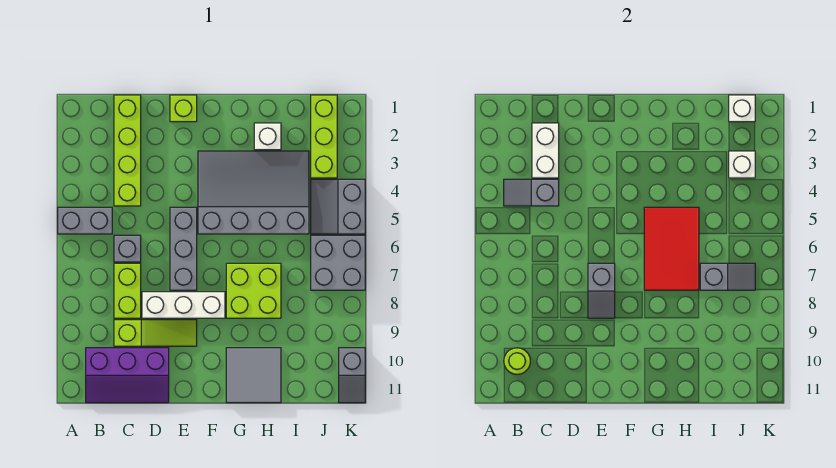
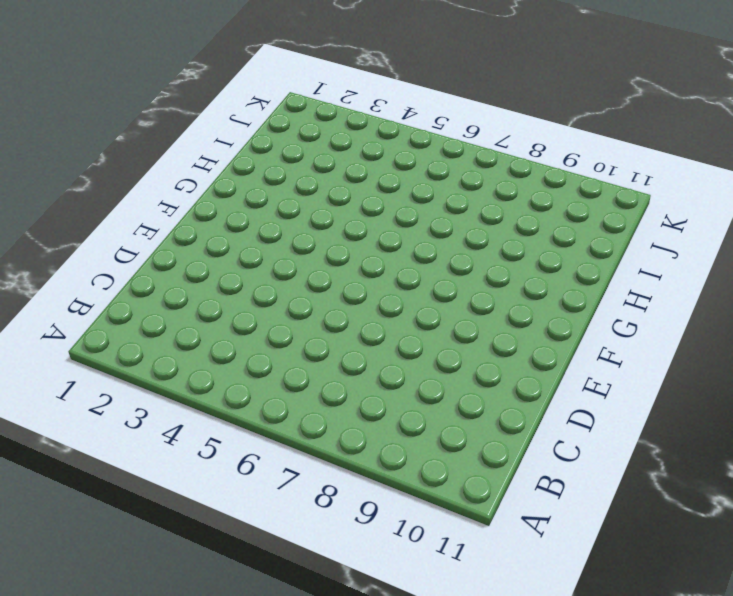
none -> grey 1x2 brick [58,207,112,234]
none -> purple 2x3 slope [86,348,169,403]
none -> lime 1x4 brick [114,95,141,206]

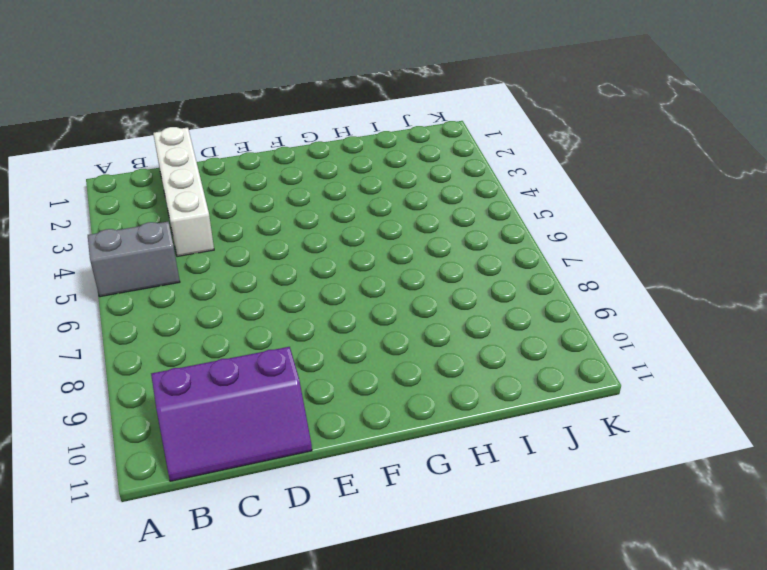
white 1x4 brick [153,127,214,257] -> lime 1x4 brick [114,95,141,206]
none -> grey 1x1 brick [114,235,141,262]
none -> lime 1x2 brick [114,263,141,318]
none -> lime 1x3 slope [114,320,197,346]

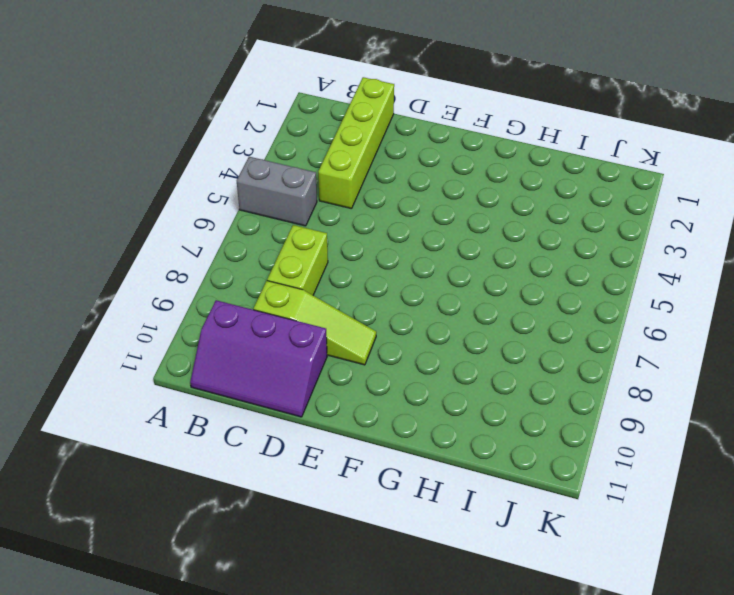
none -> grey 1x1 brick [114,235,141,262]
none -> white 1x3 brick [142,292,225,318]
none -> lime 1x1 brick [170,95,197,122]

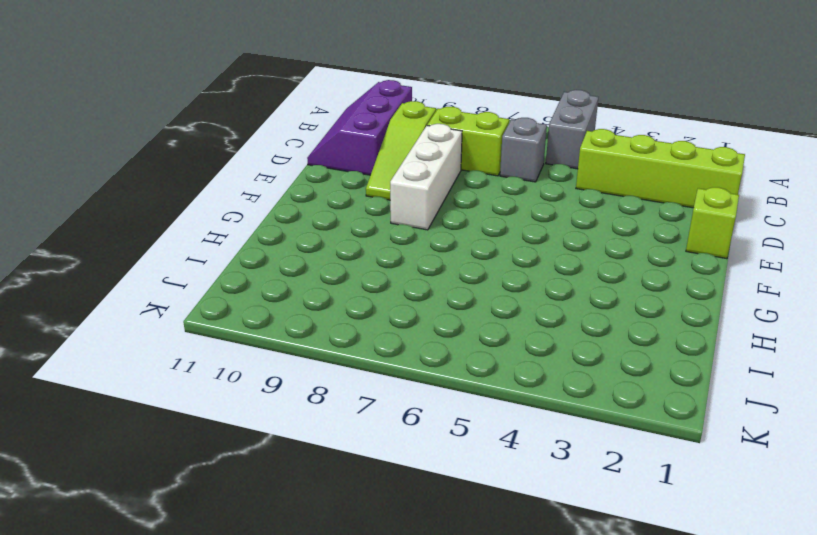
none -> grey 1x3 brick [170,207,197,290]
none -> grey 3x4 slope [198,151,309,234]
none -> lime 2x2 brick [226,263,281,318]

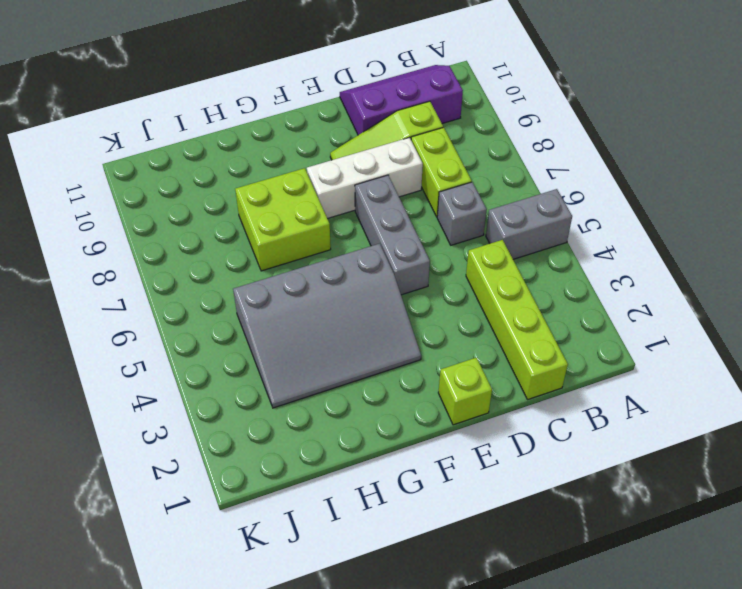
none -> grey 2x2 tile [226,348,281,403]
none -> white 1x1 brick [254,123,281,150]
none -> lime 1x3 brick [311,95,337,178]

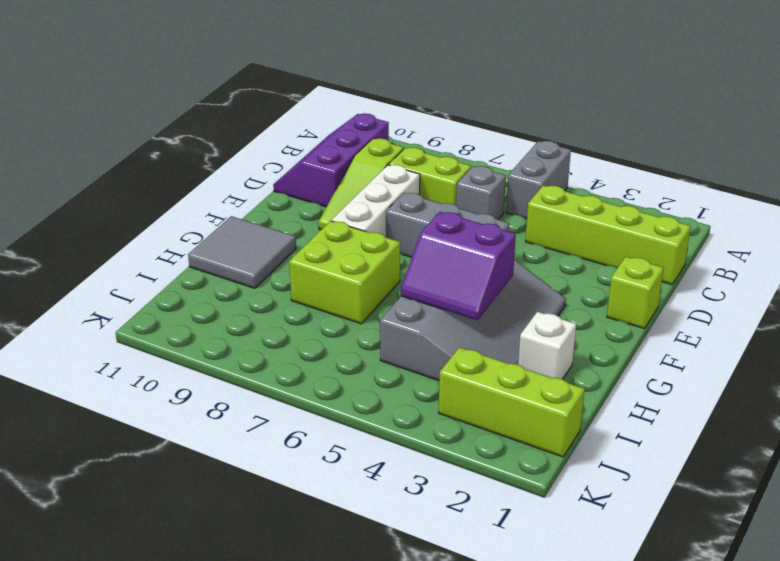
purple 2x2 slope [401,212,516,320] -> red 2x3 tile [644,207,699,290]
none -> grey 2x2 slope [311,179,365,234]
none -> grey 2x2 brick [311,235,365,290]
none -> grey 1x2 slope [339,348,365,403]

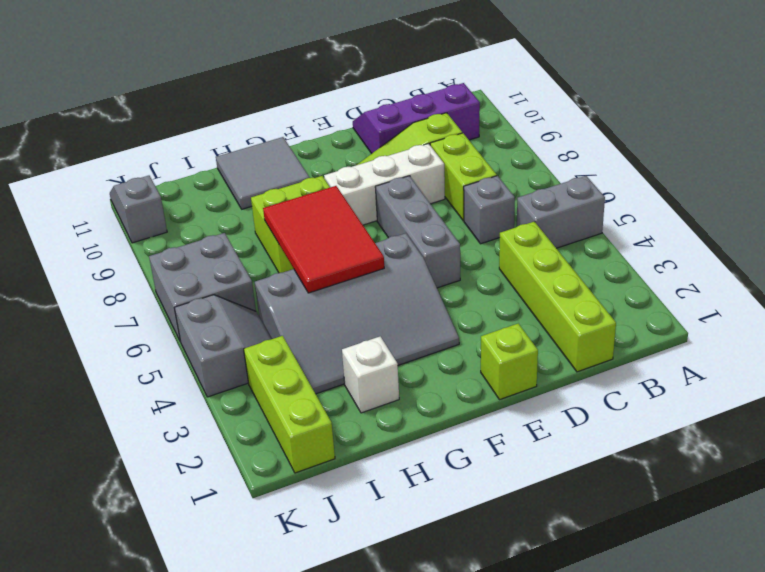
none -> grey 1x2 slope [504,179,559,206]
none -> lime 1x1 round brick [504,348,530,374]
none -> white 1x2 brick [532,123,559,178]

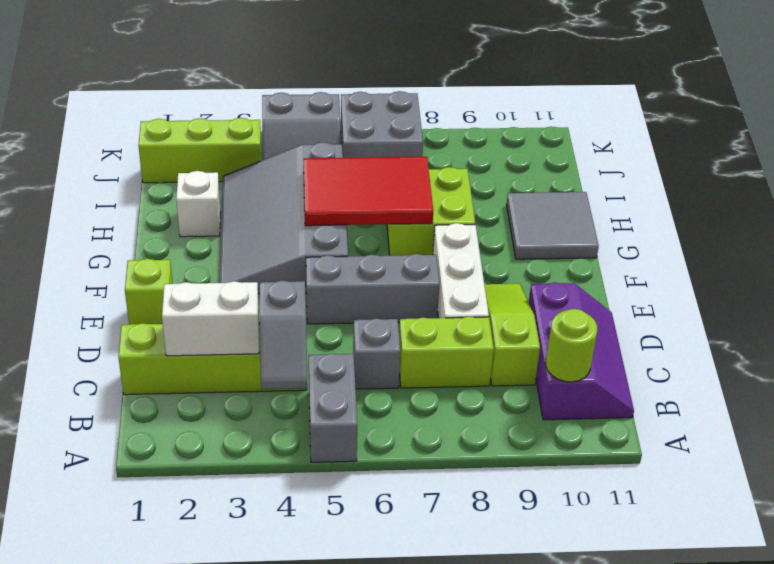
none -> grey 1x2 slope [339,348,365,403]
none -> grey 1x2 slope [588,263,615,318]
none -> grey 1x2 slope [700,263,755,290]

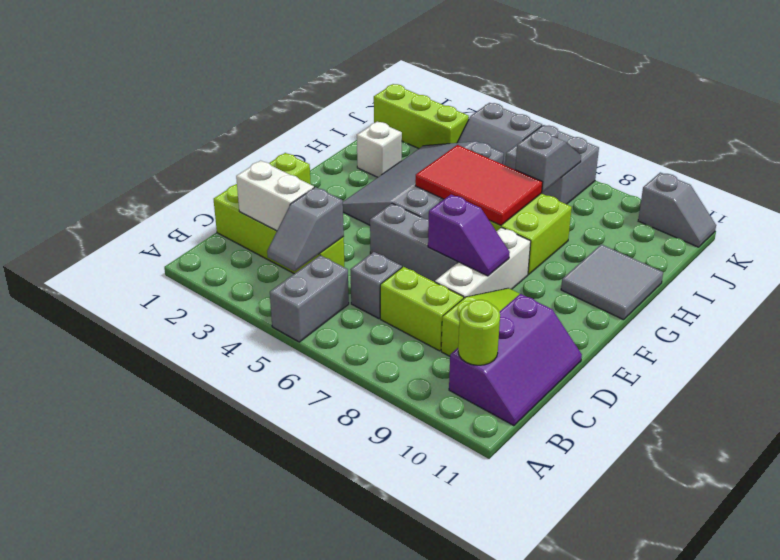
purple 1x2 slope [428,195,510,276] -> grey 1x2 slope [588,263,615,318]
none -> white 1x1 brick [729,95,755,122]
none -> white 1x1 brick [729,151,755,178]

